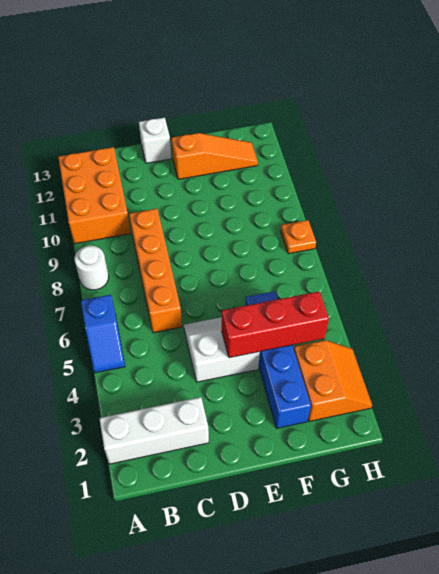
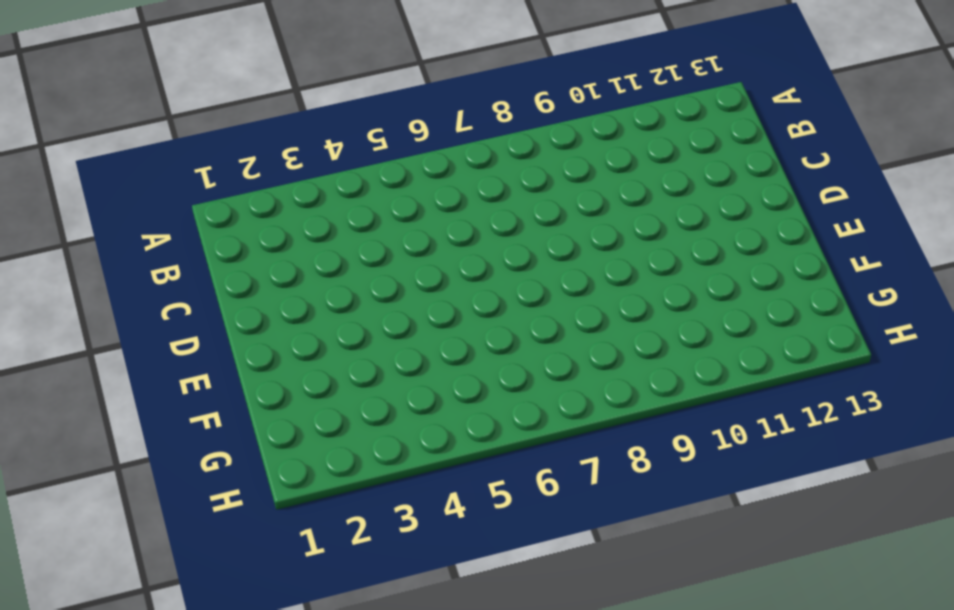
none -> white 1x3 brick [99,397,209,464]
none -> blue 1x2 slope [81,295,125,373]
none -> white 1x1 round brick [75,246,109,290]

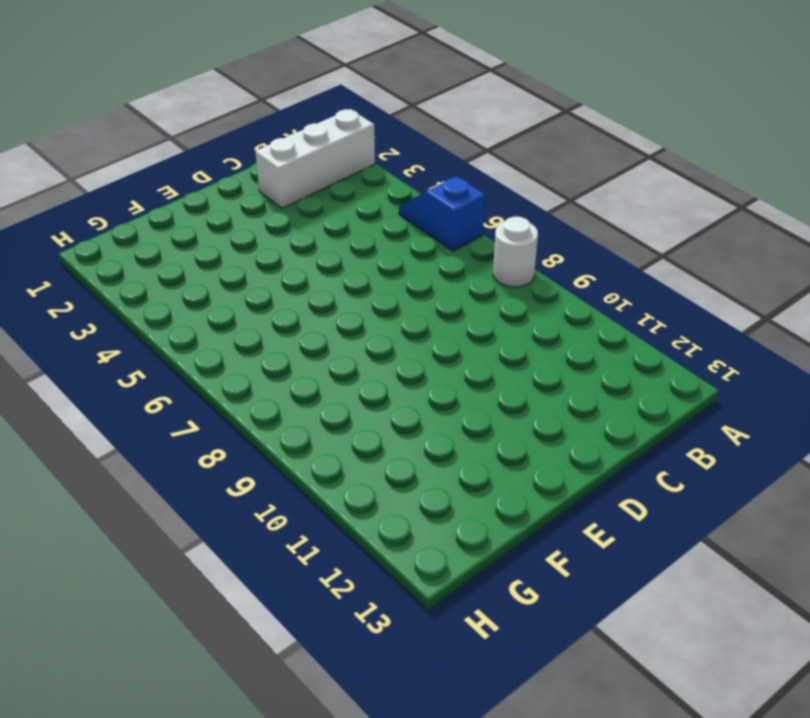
none -> orange 2x3 brick [58,147,131,244]
none -> orange 1x4 brick [129,209,182,333]
none -> white 2x2 slope [184,317,260,382]

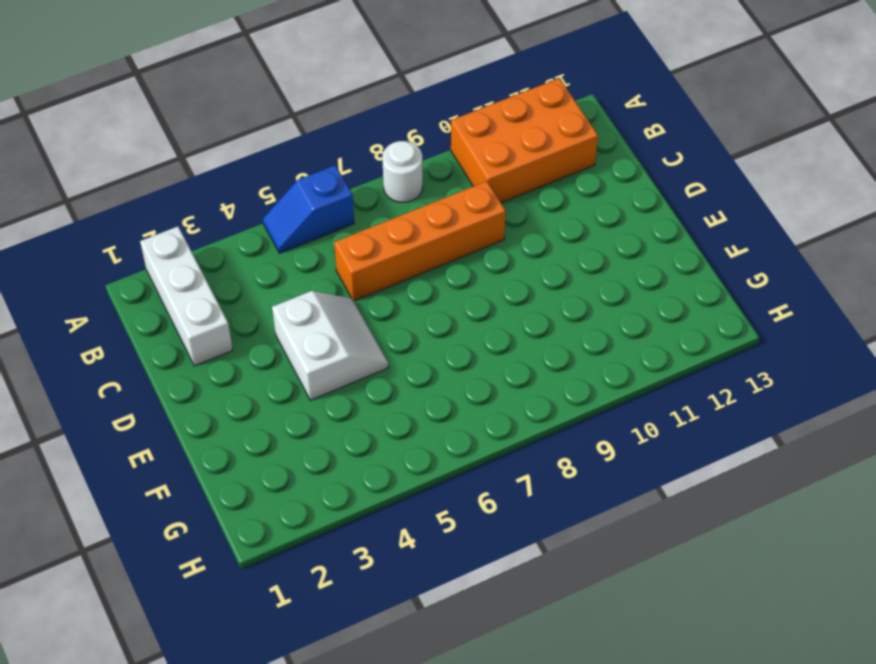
none -> white 1x1 brick [139,117,171,163]
none -> orange 1x3 slope [171,133,258,179]
none -> blue 1x4 brick [245,291,311,428]

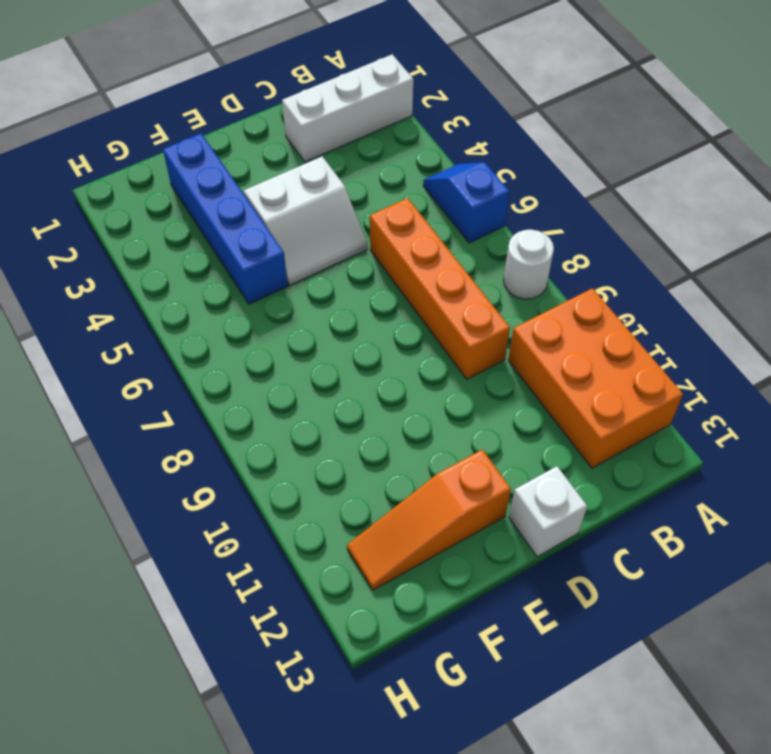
none -> orange 2x2 slope [294,340,372,421]
none -> orange 1x1 plate [281,220,316,254]
none -> red 1x3 brick [222,291,329,358]

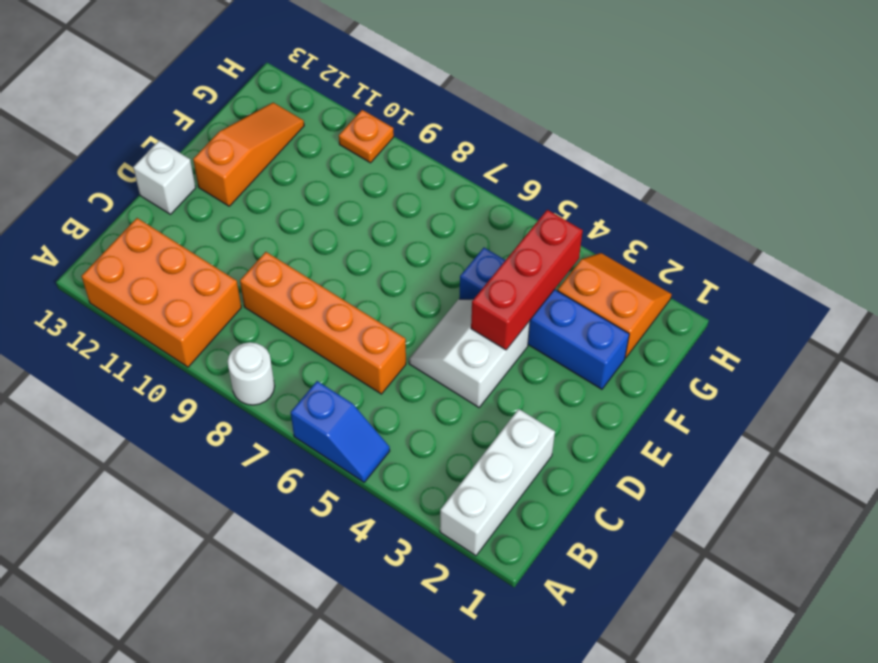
orange 1x1 plate [339,110,394,163] -> orange 1x1 plate moved to [281,220,316,254]

